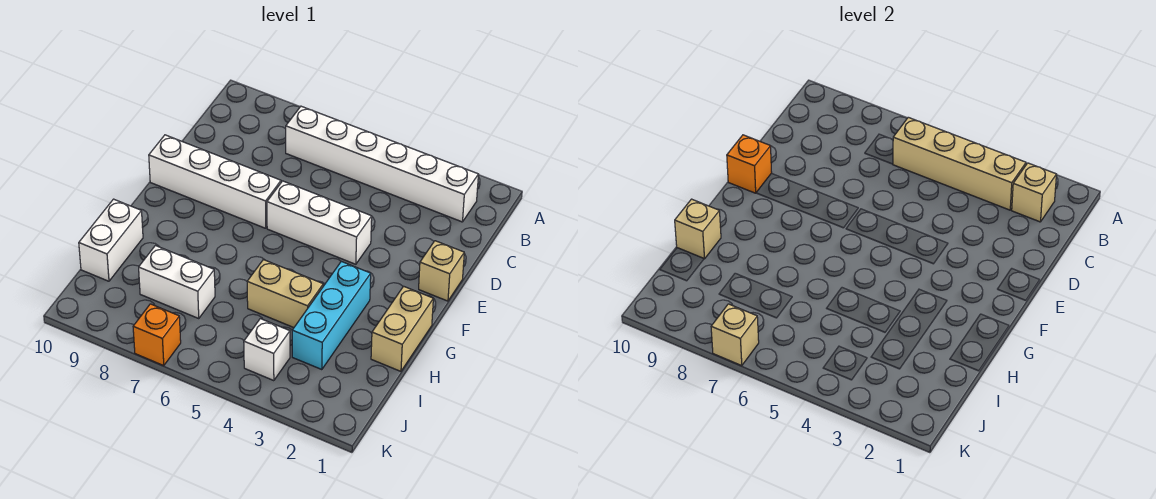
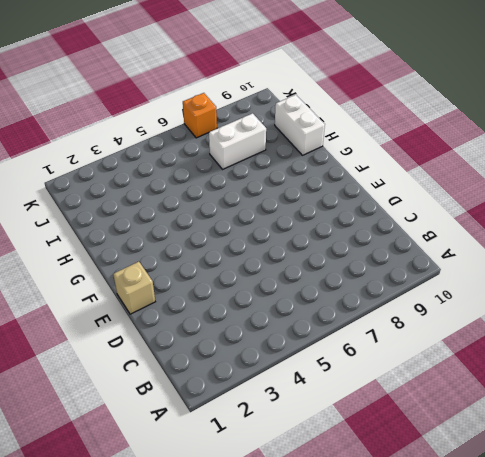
none -> white 1x6 brick [286,106,478,222]
none -> white 1x3 brick [267,181,372,264]
none -> white 1x4 brick [149,135,281,228]

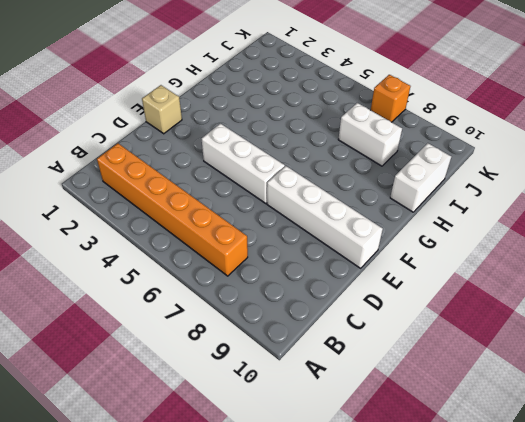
orange 1x6 brick [97,143,248,276] -> white 1x6 brick [286,106,478,222]
none -> tan 1x2 brick [371,286,433,371]
none -> cyan 1x3 brick [292,261,371,370]
none -> tan 1x2 brick [247,260,323,328]

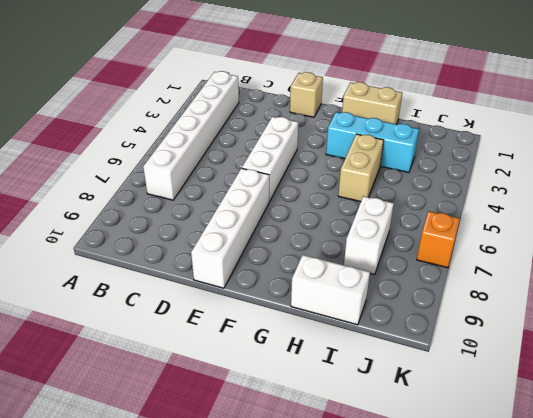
none -> white 1x1 brick [244,319,290,381]
none -> tan 1x1 brick [1012,163,1056,222]
none -> tan 1x4 brick [893,117,1026,210]

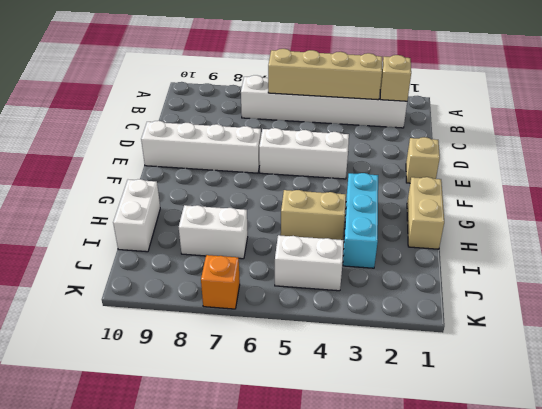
white 1x2 brick [275,235,344,291] -> white 1x1 brick [244,319,290,381]
none -> orange 1x1 brick [727,135,772,193]
none -> tan 1x1 brick [675,199,721,259]
none -> tan 1x1 brick [711,304,759,366]

